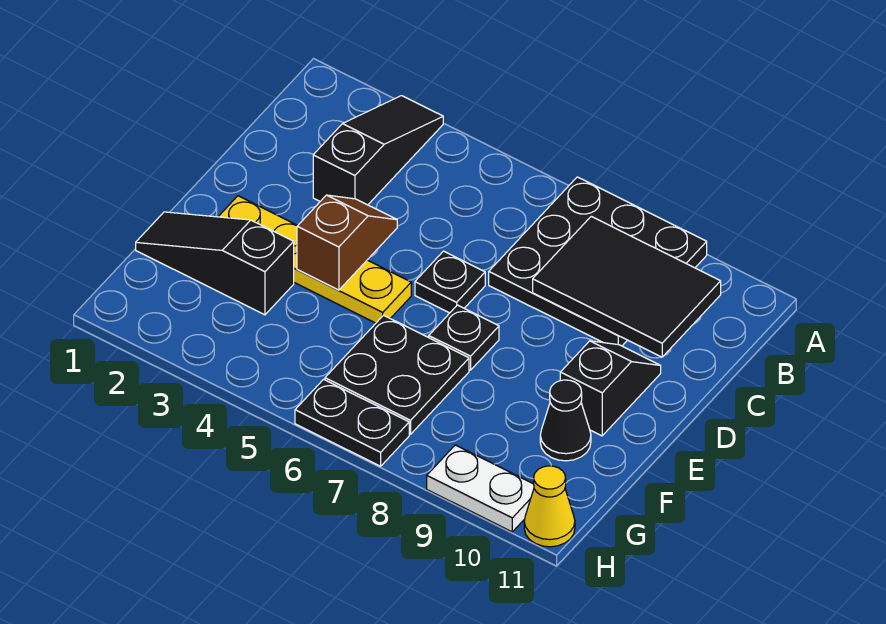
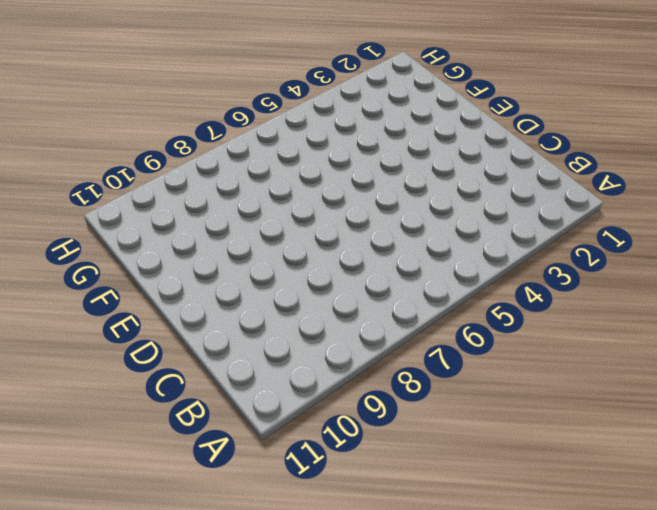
none -> black 1x3 slope [313,96,443,205]
none -> black 3x3 plate [489,177,707,346]
none -> black 1x1 plate [415,251,485,313]

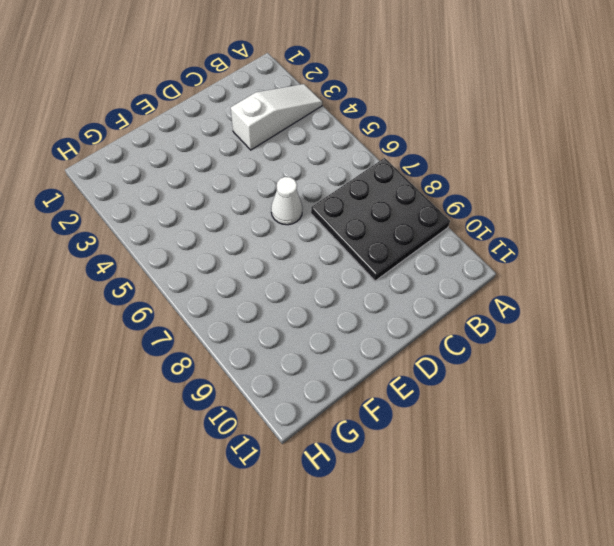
white 1x3 slope [231,84,322,150] -> black 1x3 slope [313,96,443,205]
white 1x1 cone [271,177,303,225] -> black 1x1 plate [415,251,485,313]
none -> black 1x2 slope [560,341,661,436]
none -> yellow 1x4 plate [218,196,411,323]
none -> black 1x1 plate [429,305,499,370]

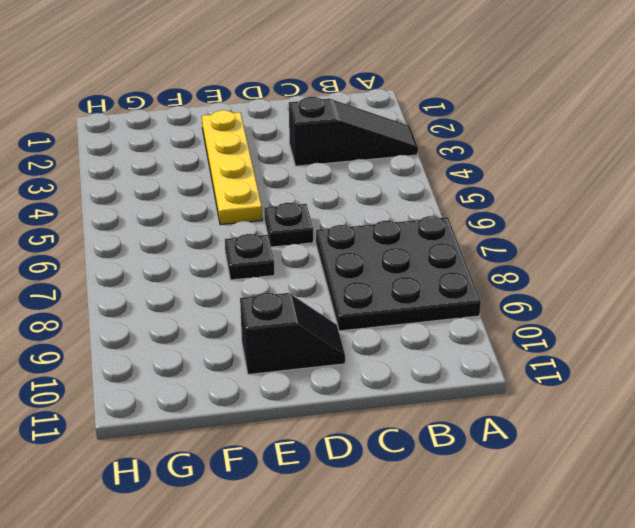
none -> black 1x3 slope [136,212,294,315]
none -> black 2x2 plate [325,315,469,434]
none -> black 1x1 cone [540,380,591,461]

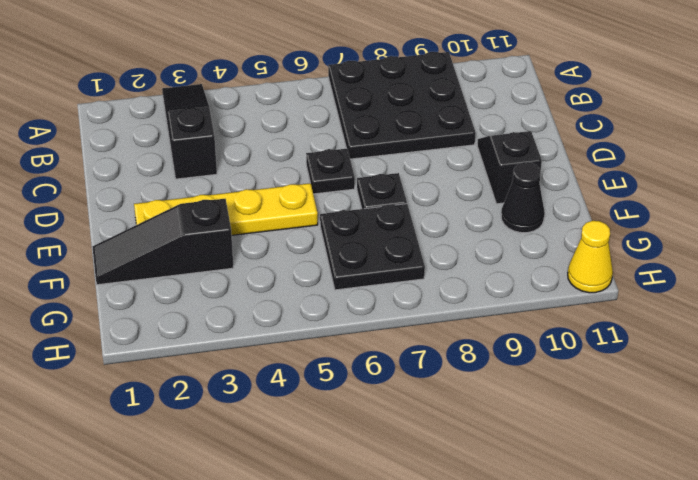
none -> black 1x2 plate [295,379,409,466]
none -> white 1x2 plate [427,445,534,532]
none -> black 2x3 tile [533,216,721,357]

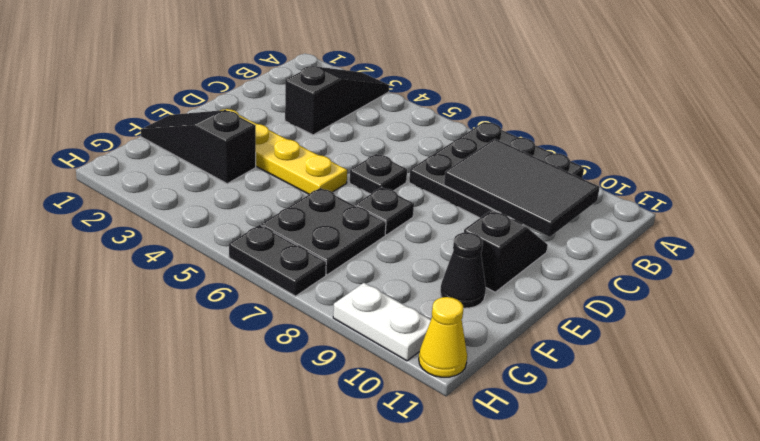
none -> brown 1x2 slope [297,195,397,290]

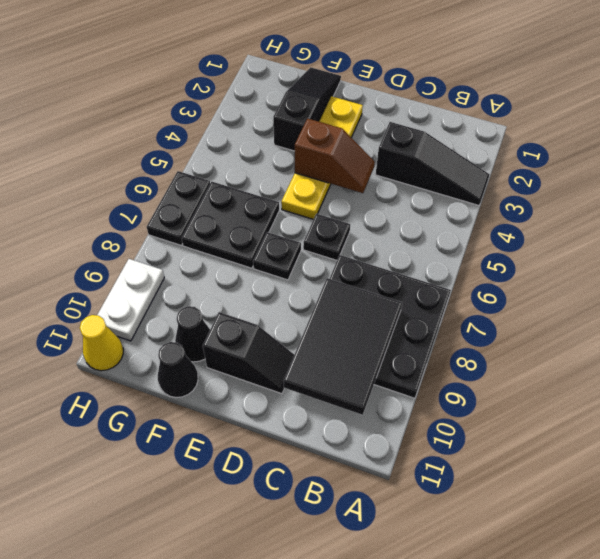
black 1x1 cone [158,342,198,398] -> none

